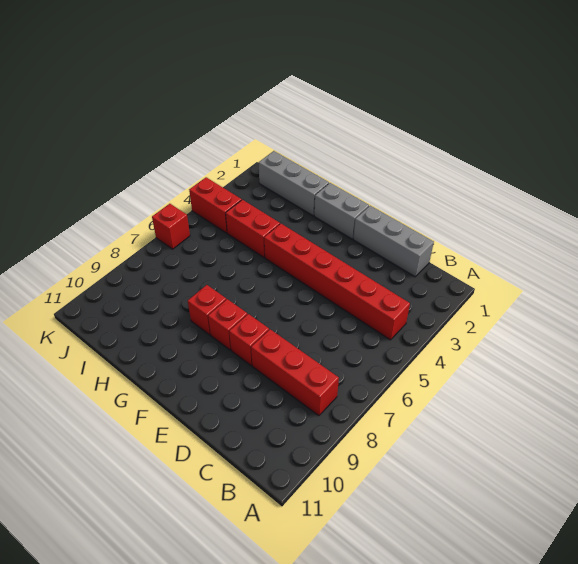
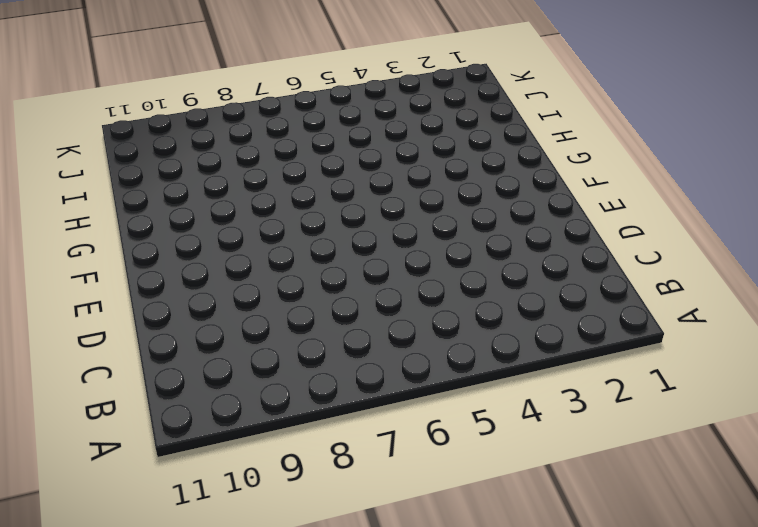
none -> red 1x6 brick [264,224,410,340]
none -> red 1x3 brick [251,329,339,416]

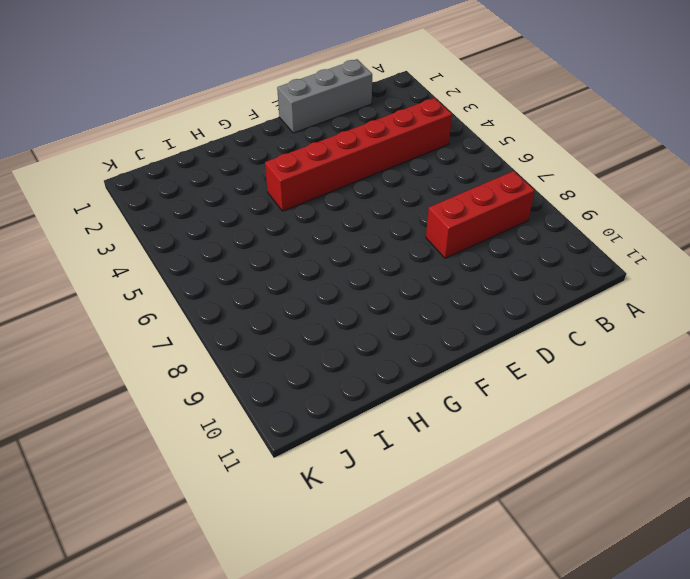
none -> red 1x1 brick [229,314,269,365]
none -> grey 1x2 brick [314,183,369,239]

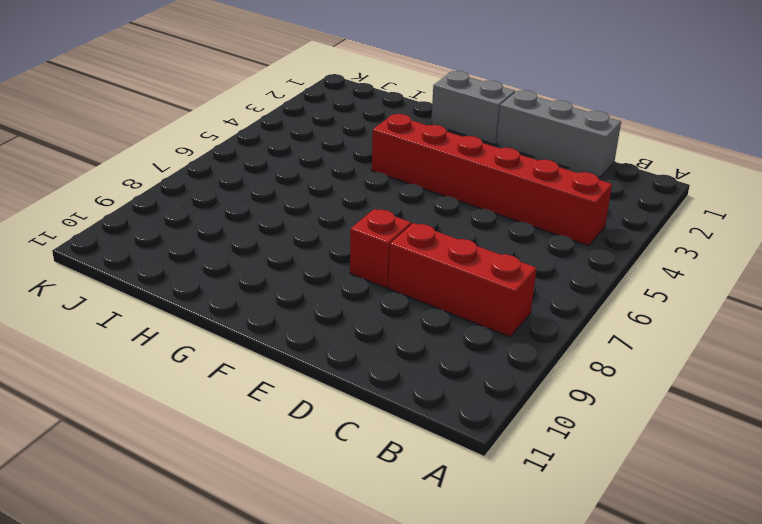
none -> red 1x1 brick [208,299,247,350]
none -> red 1x1 brick [188,285,226,335]

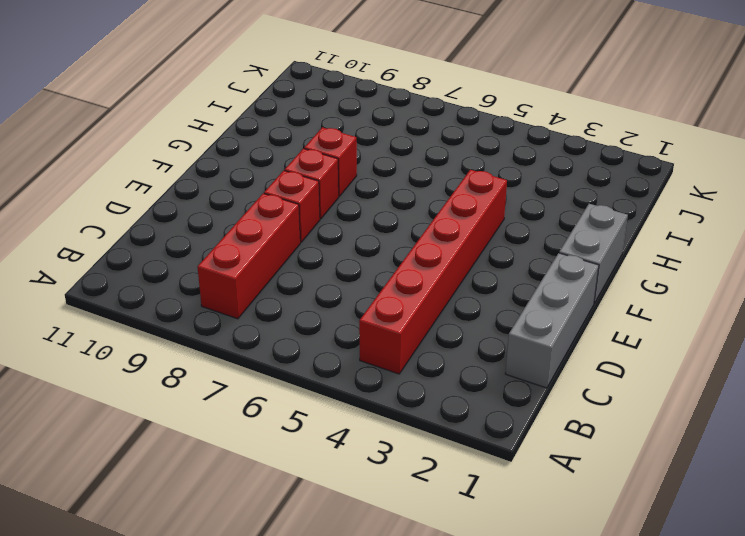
none -> grey 1x3 brick [259,151,329,216]
none -> red 1x2 brick [226,200,280,257]

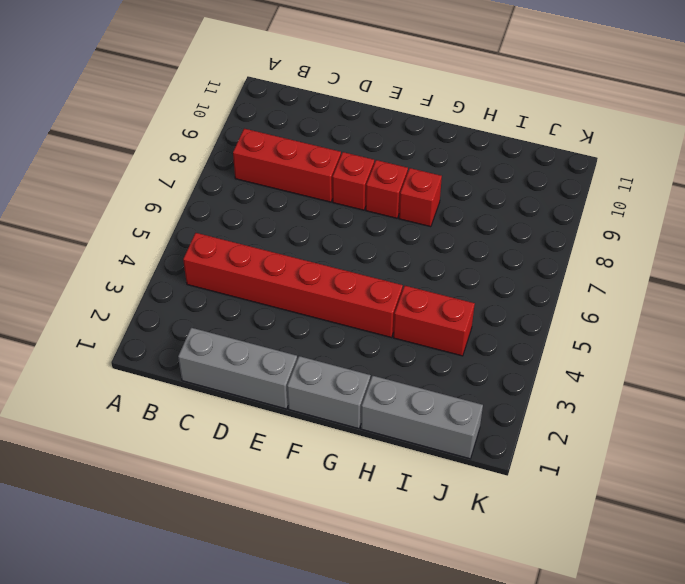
none -> red 1x2 brick [189,177,242,233]
none -> red 1x1 brick [152,204,190,249]

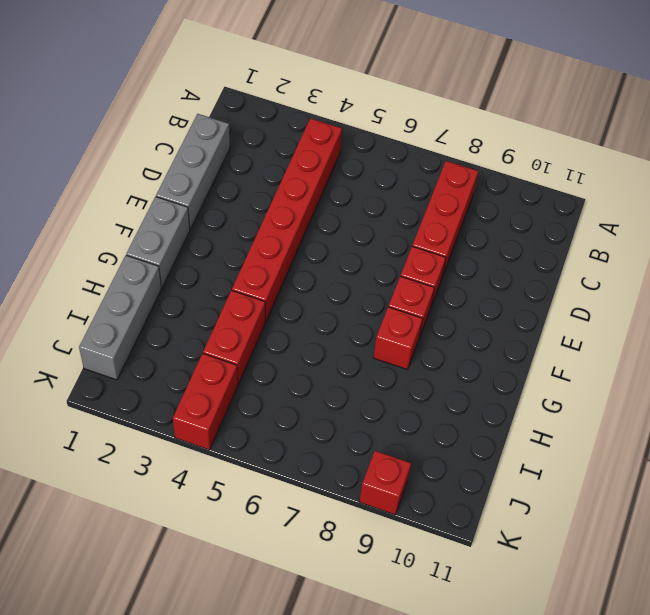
red 1x1 brick [360,451,411,515] -> red 1x1 brick moved to [152,204,190,249]

